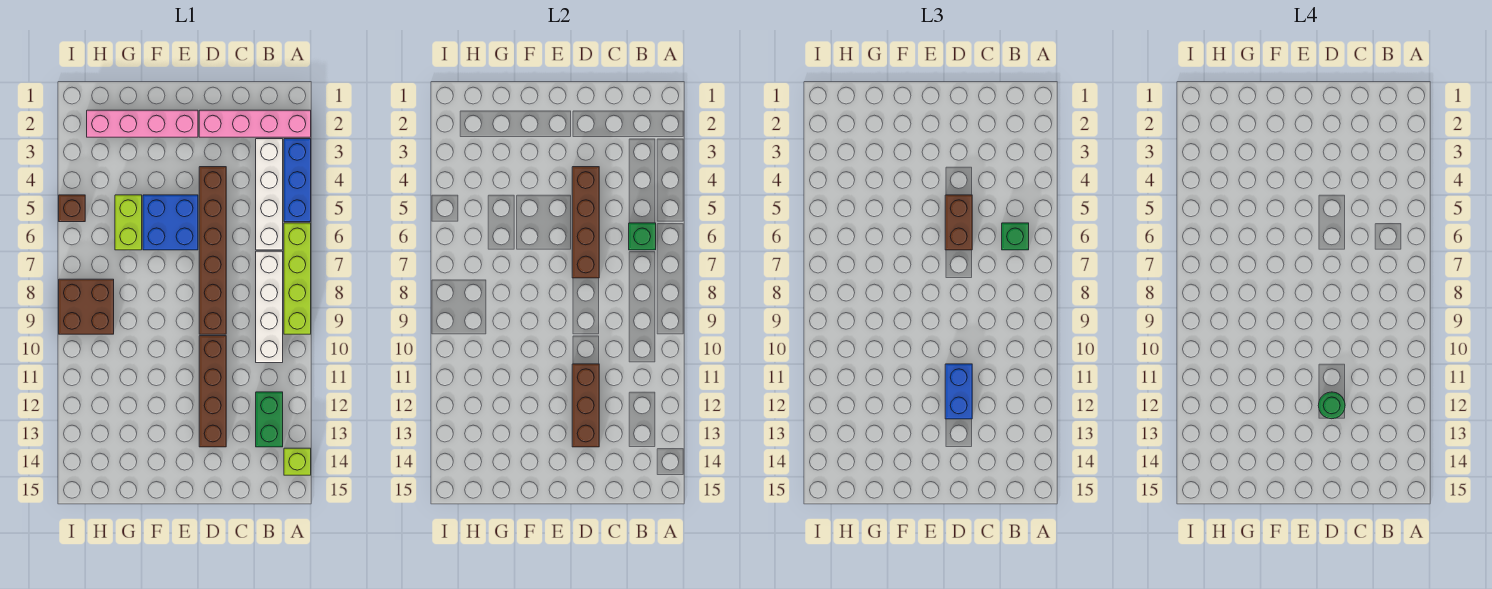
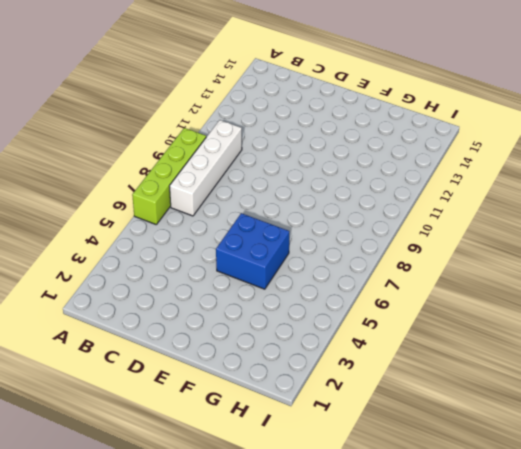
none -> pink 1x4 brick [199,110,311,137]
none -> blue 1x3 brick [284,139,311,222]
none -> lime 1x1 brick [284,448,311,475]

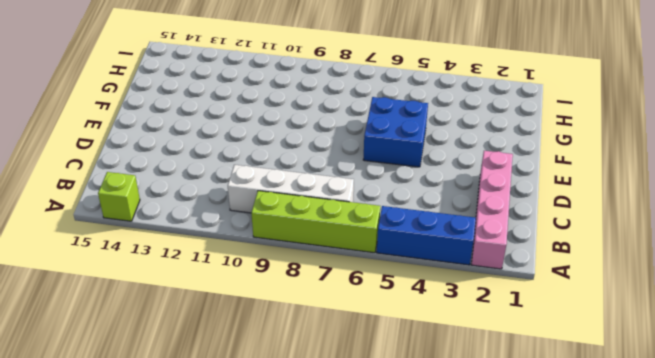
none -> white 1x4 brick [256,139,283,250]
none -> green 1x2 brick [256,392,283,447]
none -> brown 1x6 brick [199,167,226,334]

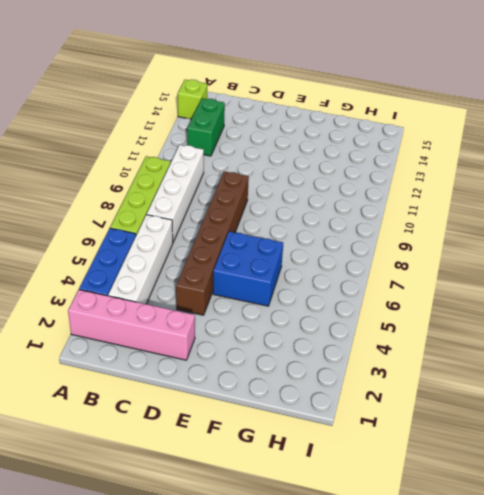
none -> brown 1x4 brick [199,336,226,447]
none -> pink 1x4 brick [87,110,198,137]
none -> lime 1x2 brick [115,195,142,250]

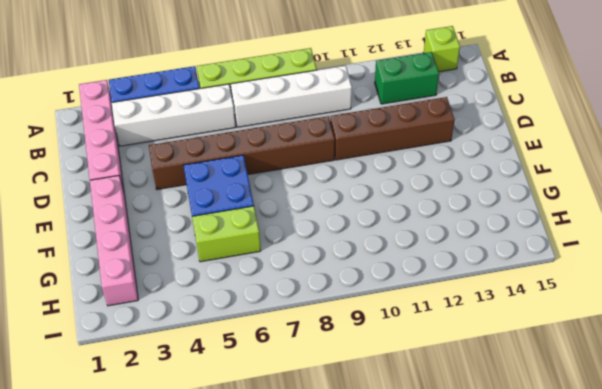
none -> brown 2x2 brick [59,279,114,334]
none -> brown 1x1 brick [59,195,85,222]
none -> green 1x1 brick [629,223,656,250]

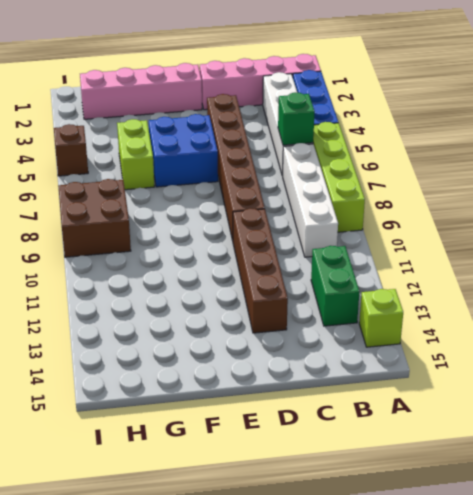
none -> brown 1x4 brick [572,167,599,278]
none -> brown 1x3 brick [572,364,599,447]
none -> green 1x1 brick [1002,223,1029,250]

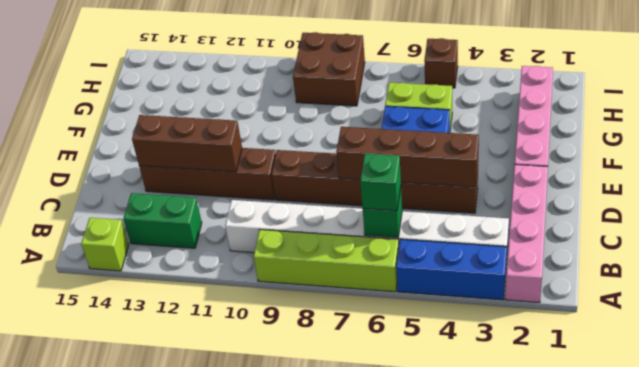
none -> brown 1x2 brick [945,195,972,250]
none -> blue 1x2 brick [945,364,972,419]
none -> green 1x1 round brick [1318,392,1345,419]

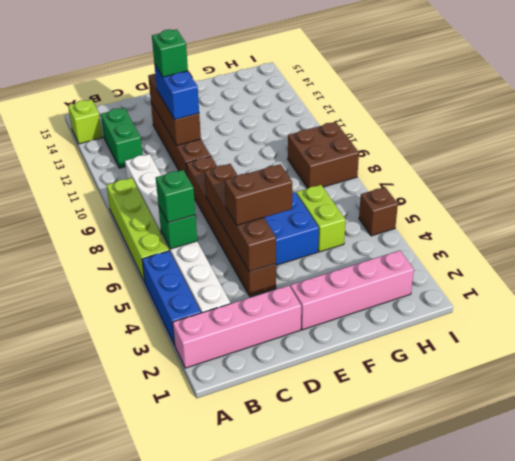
brown 1x2 brick [225,164,292,225] -> brown 1x2 brick turned to [945,195,972,250]
green 1x1 brick [152,29,188,77] -> green 1x1 round brick [1318,392,1345,419]

